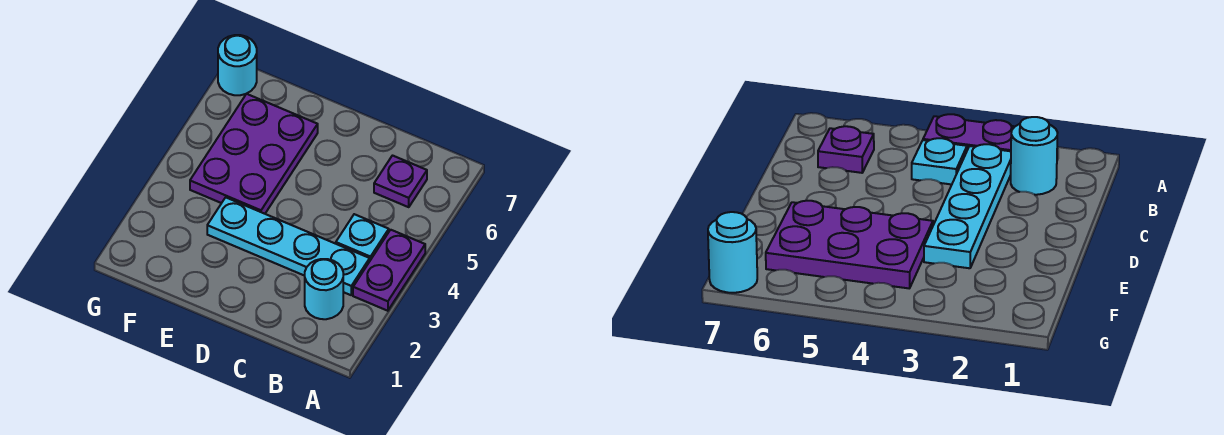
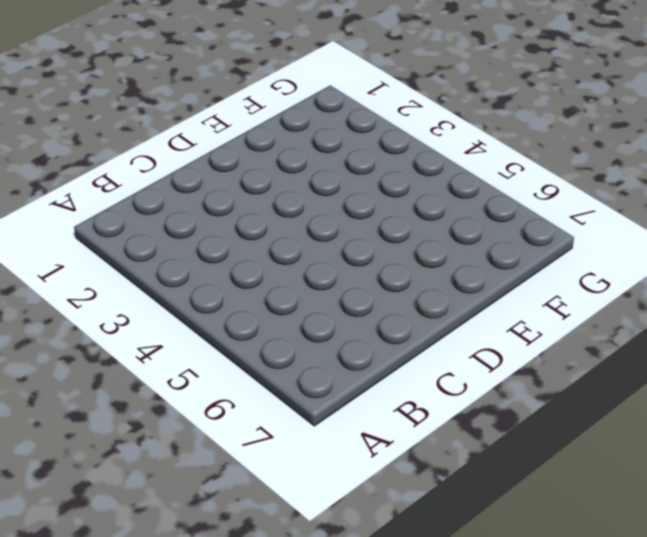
none -> purple 1x2 plate [353,230,425,311]
none -> cyan 1x1 round brick [305,259,343,319]

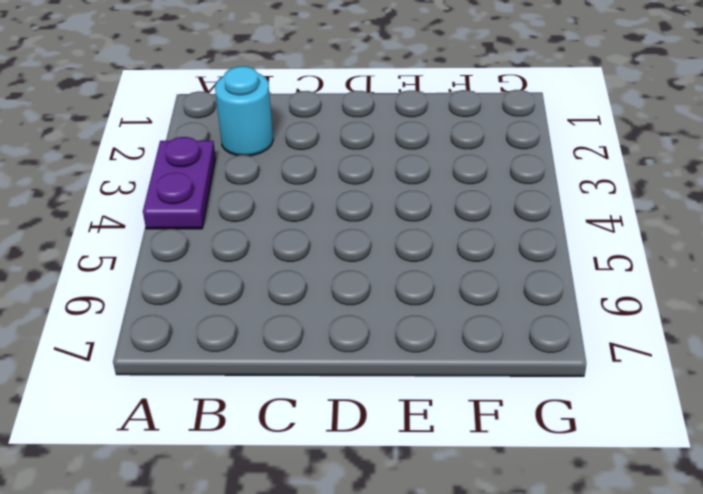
none -> cyan 1x4 plate [207,197,370,295]
none -> cyan 1x1 plate [336,214,389,260]

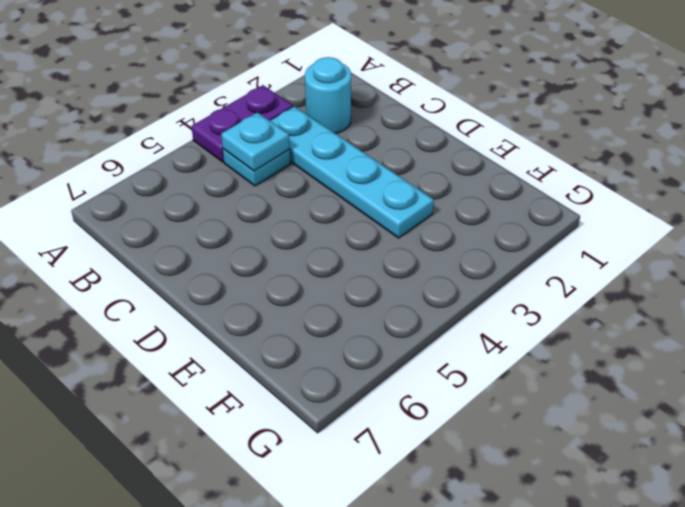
cyan 1x1 plate [221,112,290,171] -> none
none -> purple 1x1 plate [374,156,427,207]
none -> purple 2x3 plate [190,94,318,214]

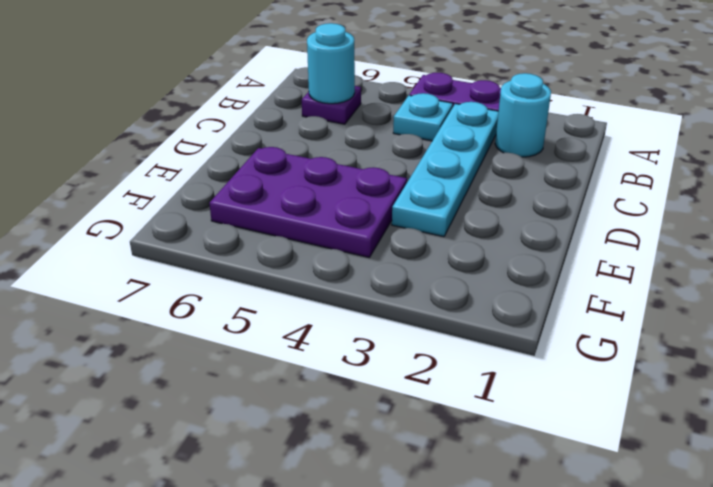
cyan 1x1 round brick [307,23,355,104] -> cyan 1x1 round brick moved to [218,35,257,95]

